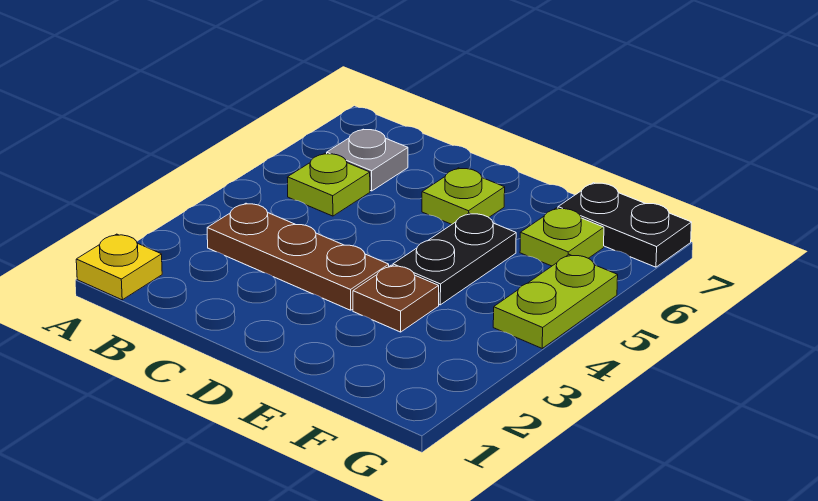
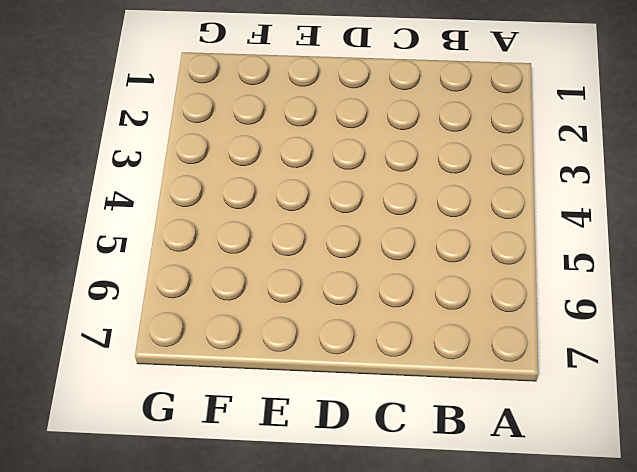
none -> yellow 1x1 plate [76,234,162,300]
none -> brown 1x3 plate [207,203,389,310]

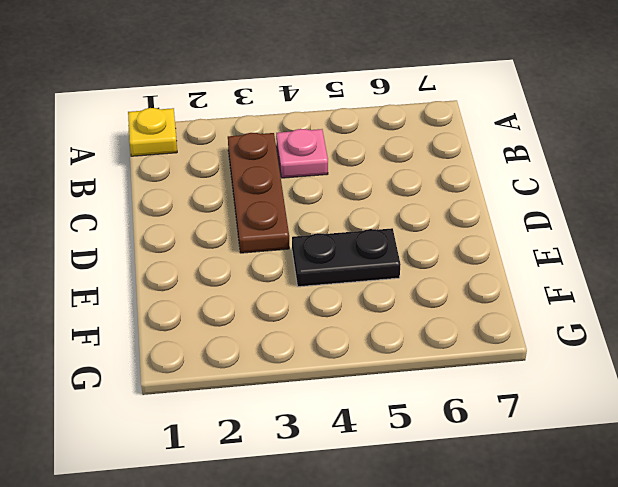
pink 1x1 plate [276,129,328,178] -> none
none -> lime 1x1 plate [287,153,370,216]
none -> grey 1x1 plate [327,129,408,191]

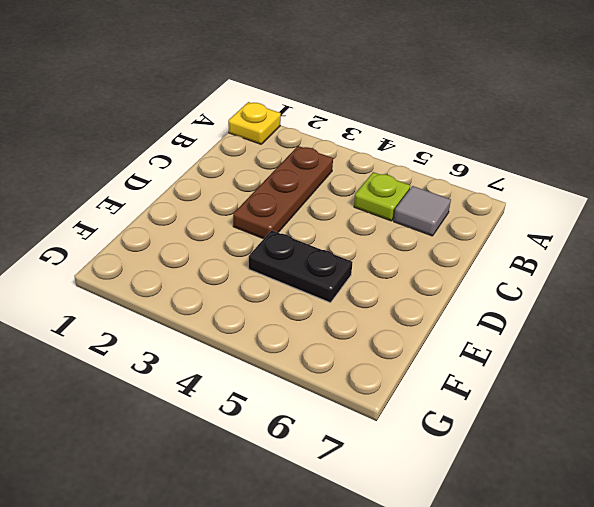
grey 1x1 tile [394,186,451,236] -> grey 1x1 plate [327,129,408,191]
none -> lime 1x1 plate [422,168,505,224]
none -> brown 1x1 plate [353,265,439,332]

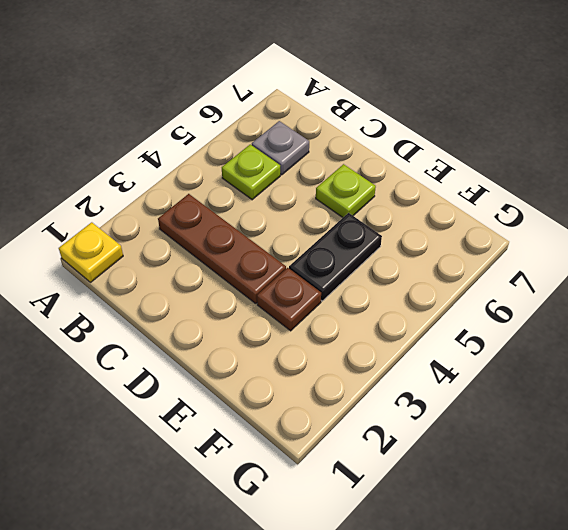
none -> lime 1x1 plate [520,208,604,266]
none -> black 1x2 plate [558,183,692,267]

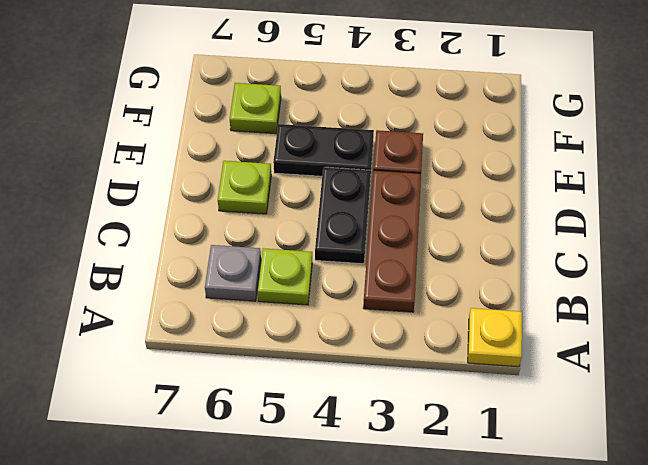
black 1x2 plate [315,167,371,264] -> black 1x2 plate moved to [558,183,692,267]
none -> lime 1x2 plate [493,255,618,348]

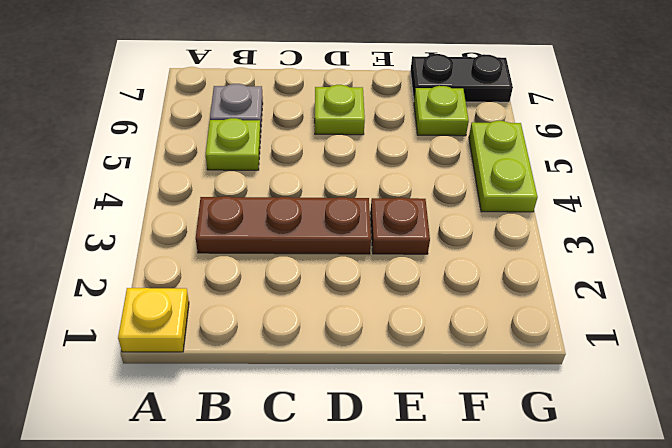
none -> black 1x2 plate [393,213,516,305]

